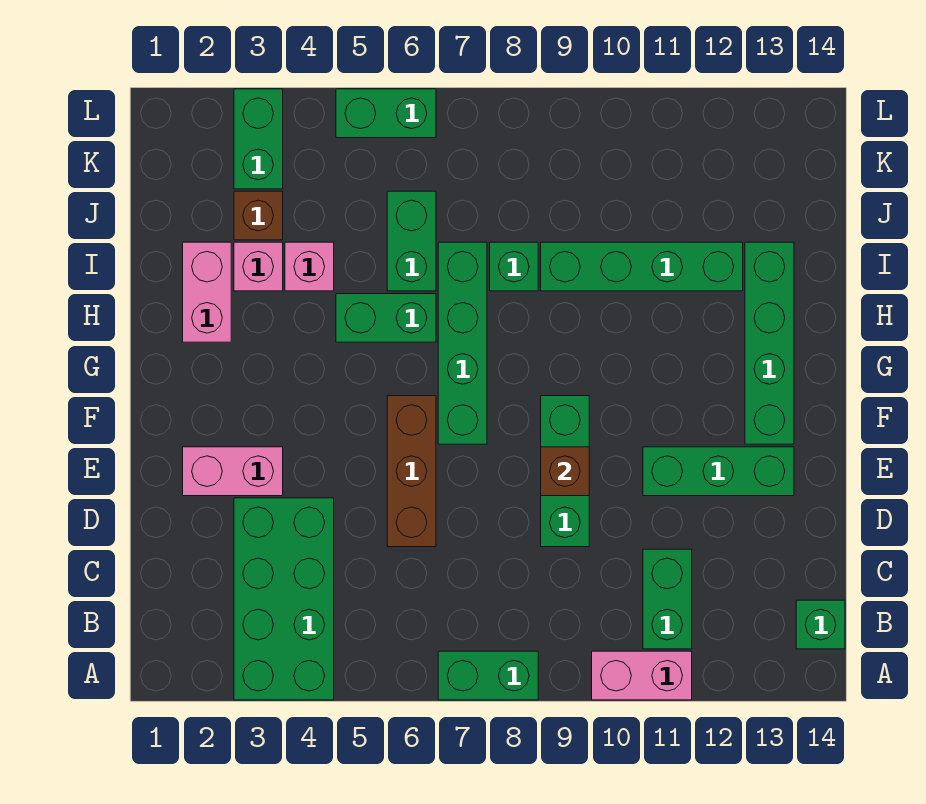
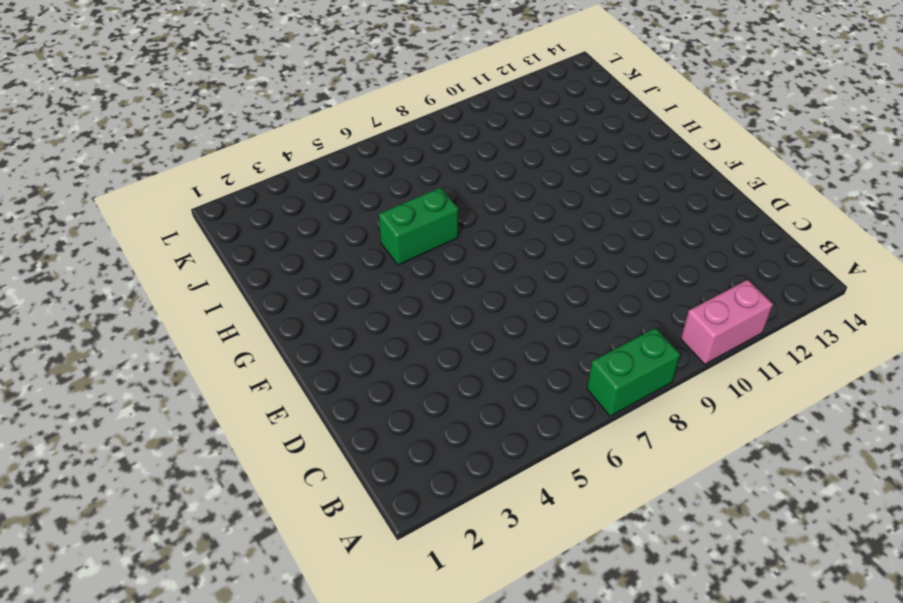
none -> green 2x4 brick [234,498,334,700]
none -> green 1x2 brick [643,549,692,649]
none -> green 1x1 brick [796,600,845,649]

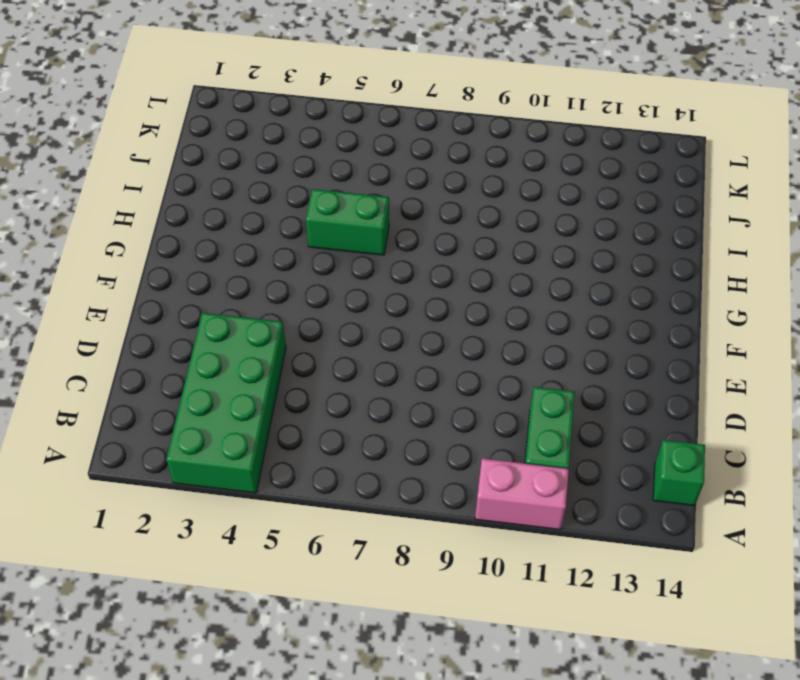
none -> green 1x2 brick [438,651,538,700]
none -> brown 1x3 brick [387,396,436,547]
none -> green 1x3 brick [541,396,589,547]

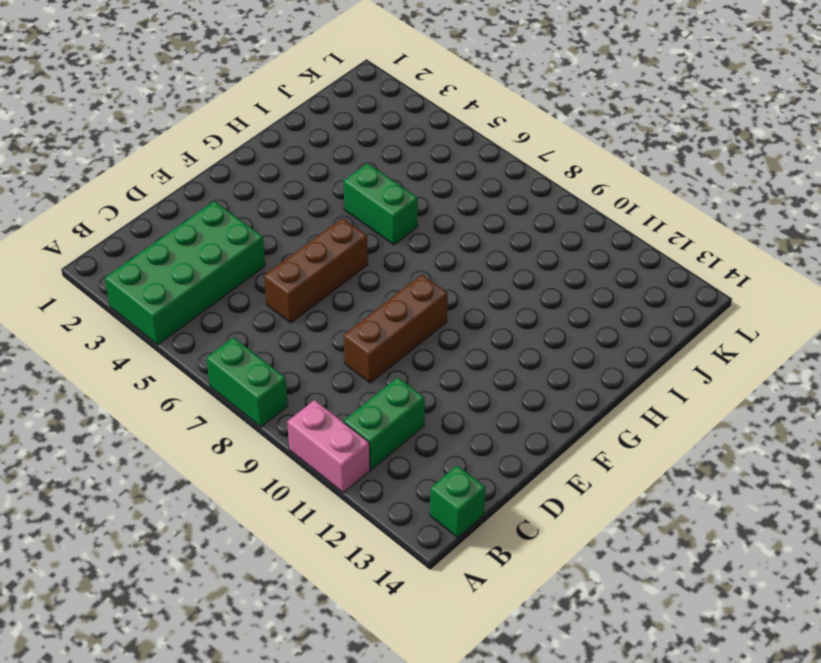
brown 1x3 brick [344,274,448,383] -> green 1x3 brick [541,396,589,547]
none -> pink 1x2 brick [183,447,283,496]
none -> green 1x3 brick [643,447,794,496]
none -> green 1x4 brick [438,242,487,444]

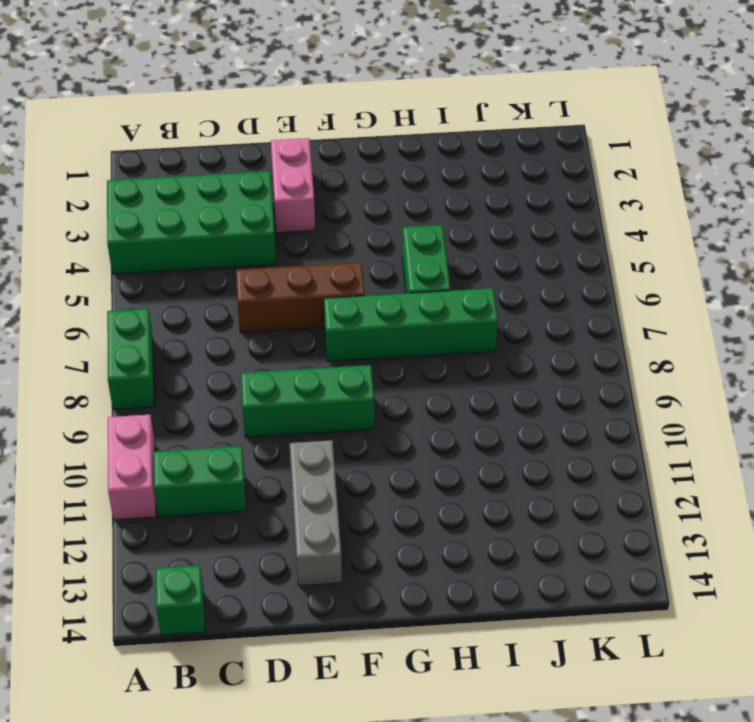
grey 1x3 brick [290,440,342,586] -> green 1x3 brick [643,447,794,496]
none -> green 1x4 brick [745,242,794,444]
none -> pink 1x2 brick [183,242,231,342]
none -> pink 1x1 brick [234,242,283,291]

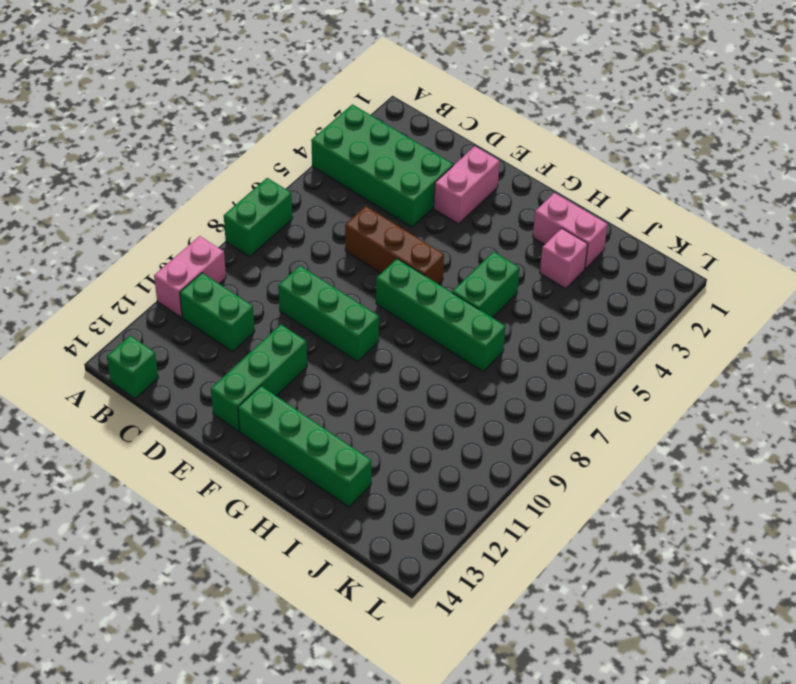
none -> pink 1x1 brick [285,242,334,291]
none -> green 1x2 brick [387,191,436,291]
none -> green 1x1 brick [490,242,538,291]

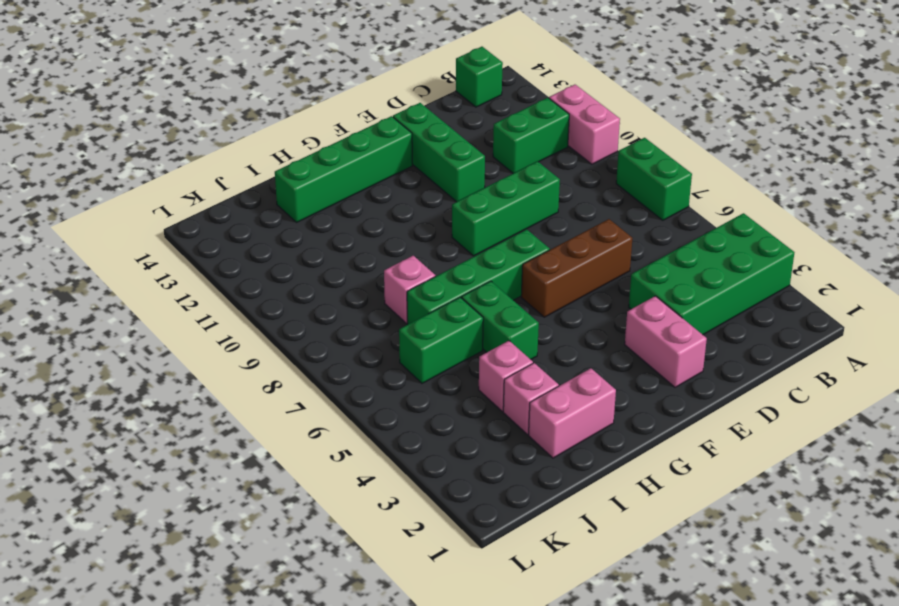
pink 1x1 brick [384,256,435,323] -> green 1x1 brick [490,242,538,291]
none -> green 1x4 brick [541,242,743,291]
none -> brown 1x1 brick [234,191,283,240]
none -> green 1x2 brick [234,89,283,189]

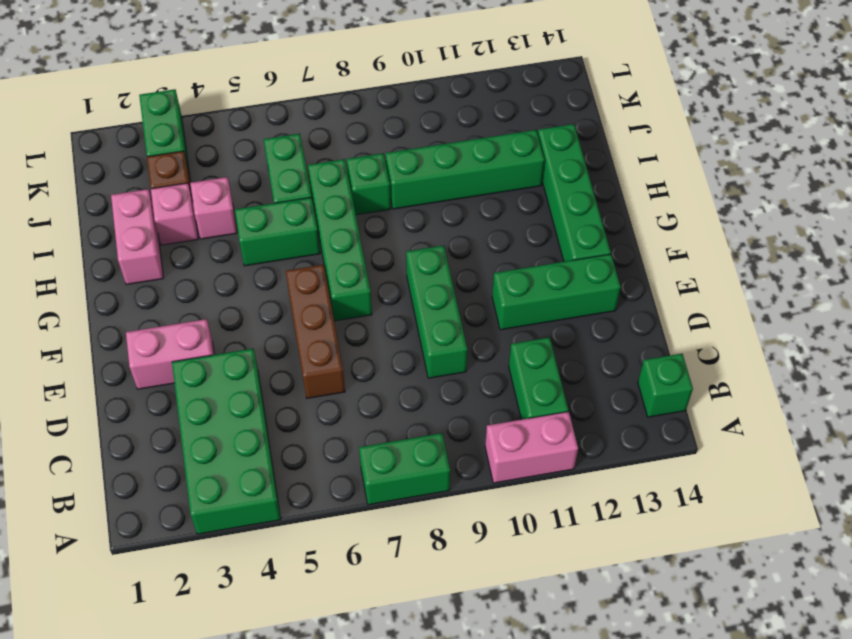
none -> green 1x2 brick [336,89,436,138]
none -> brown 1x1 brick [541,447,589,496]

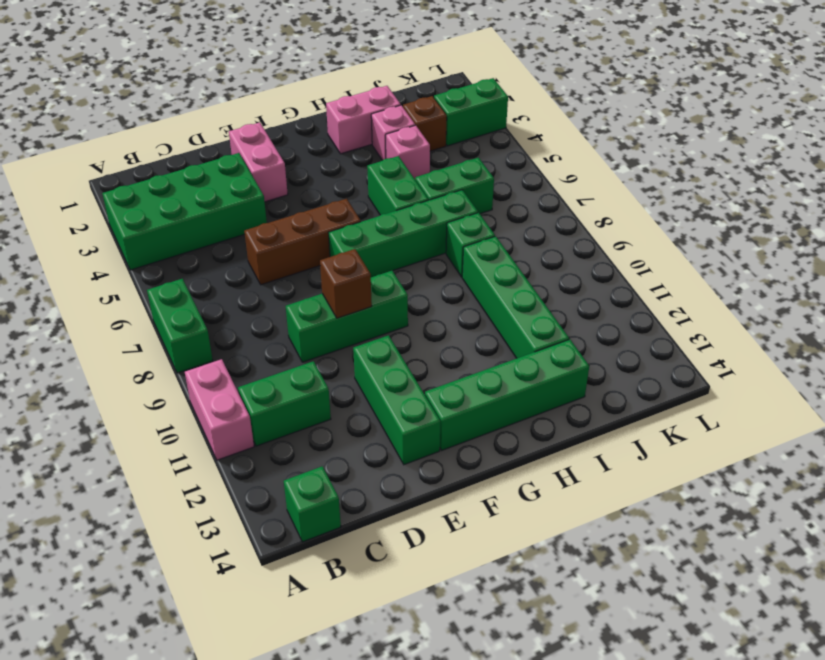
none -> green 1x2 brick [336,89,436,138]

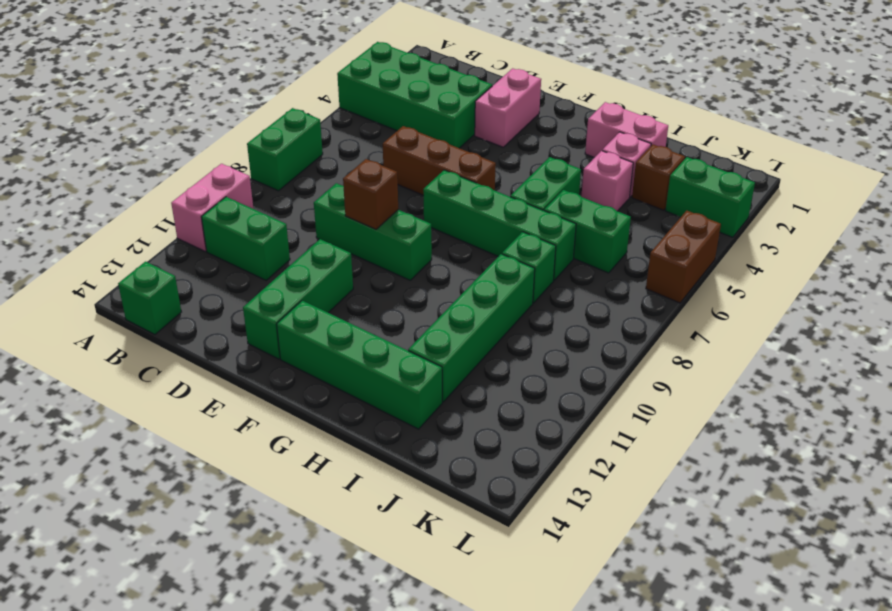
brown 1x2 brick [646,211,721,303] -> green 1x2 brick [336,89,436,138]

